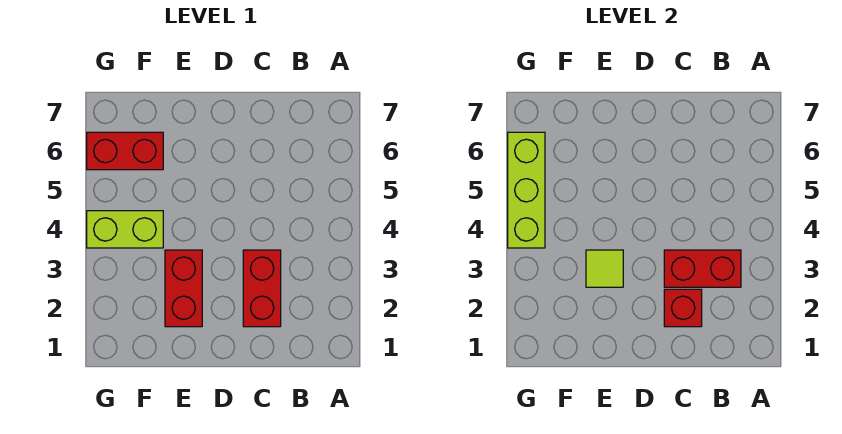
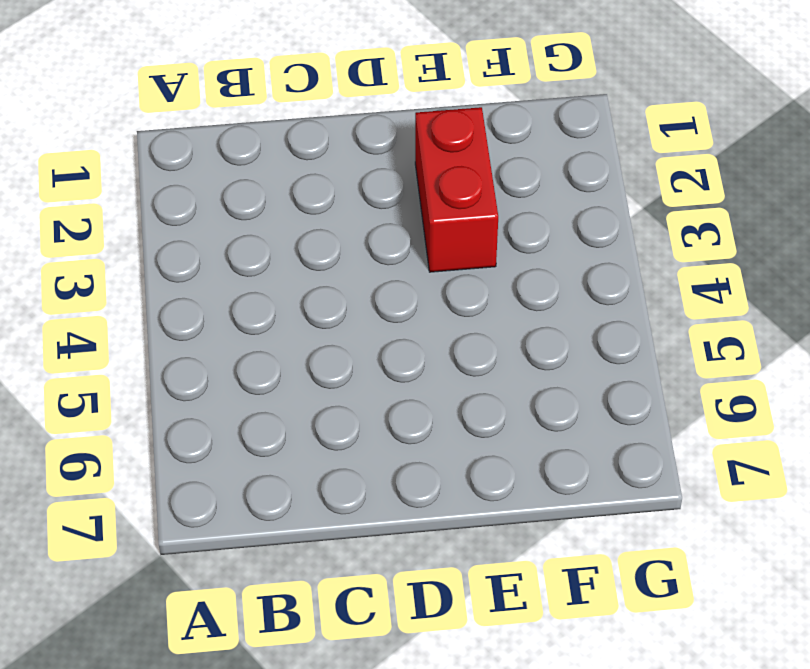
none -> red 1x2 brick [243,250,281,327]
none -> lime 1x2 brick [87,211,163,248]

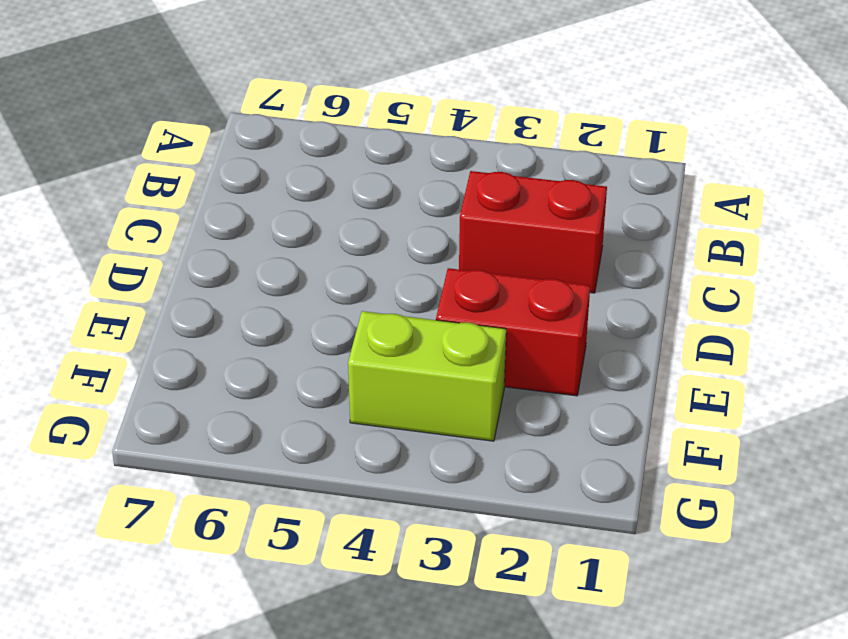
lime 1x2 brick [348,311,506,441] -> lime 1x2 brick turned to [87,211,163,248]
none -> red 1x2 brick [87,132,163,170]
none -> red 1x2 brick [664,250,741,287]

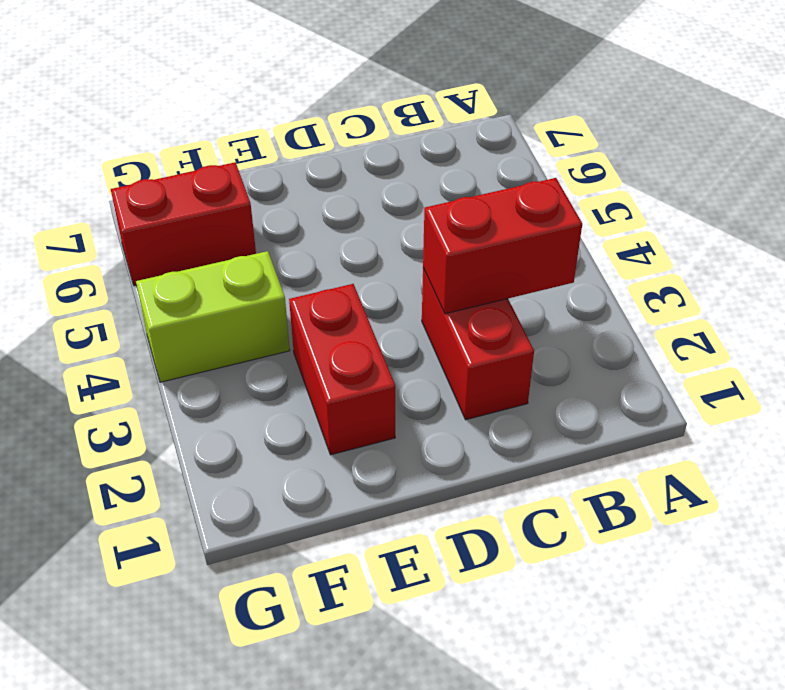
none -> red 1x1 brick [664,289,702,327]
none -> lime 1x1 tile [586,250,623,287]

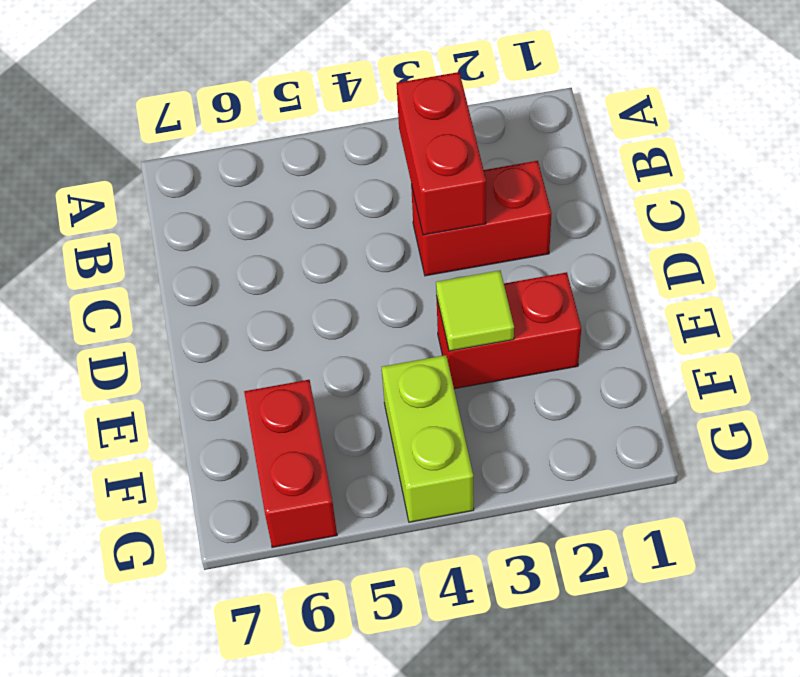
none -> red 1x1 brick [664,289,702,327]
none -> lime 1x3 brick [508,132,545,248]

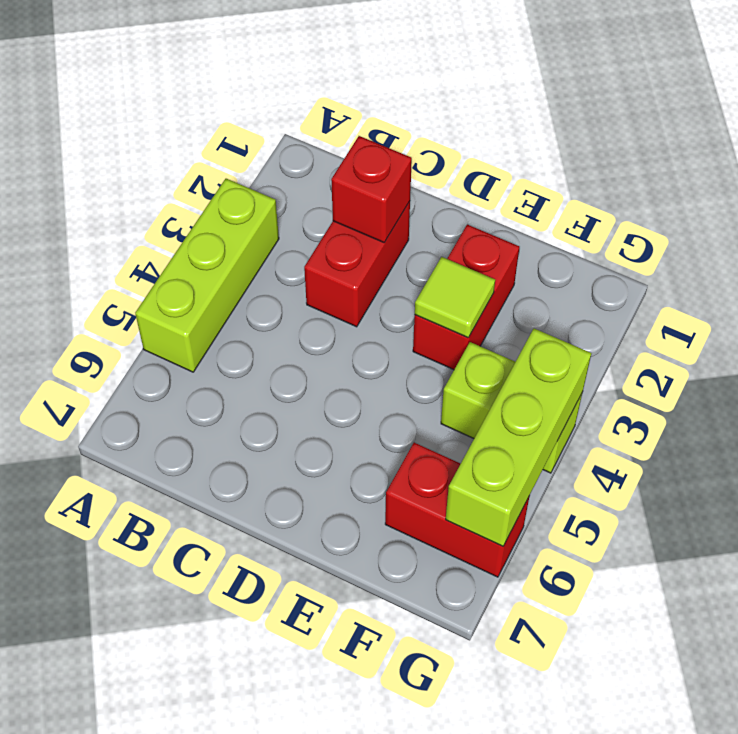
lime 1x3 brick [135,179,279,372] -> none
none -> red 1x2 brick [664,250,741,287]

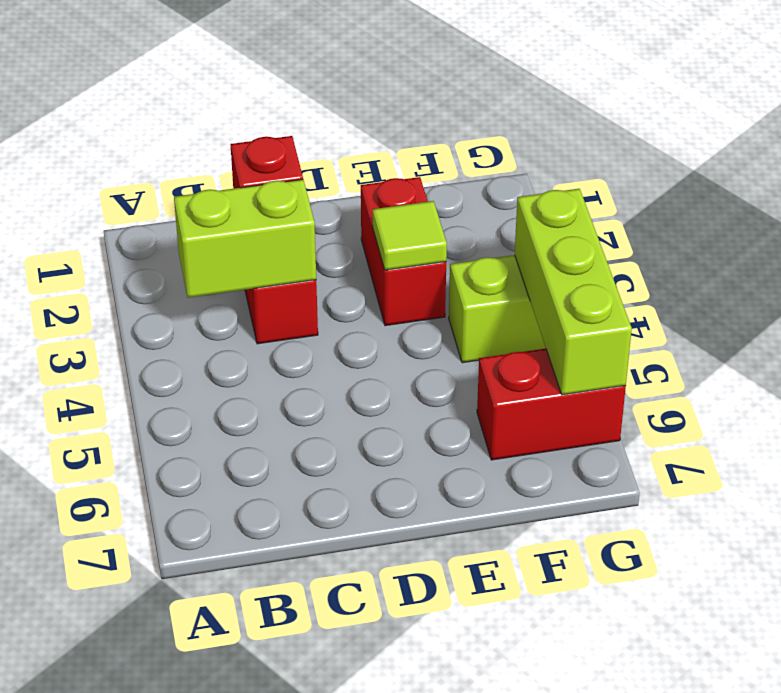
lime 1x2 brick [174,179,316,298] -> red 1x2 brick [664,250,741,287]

